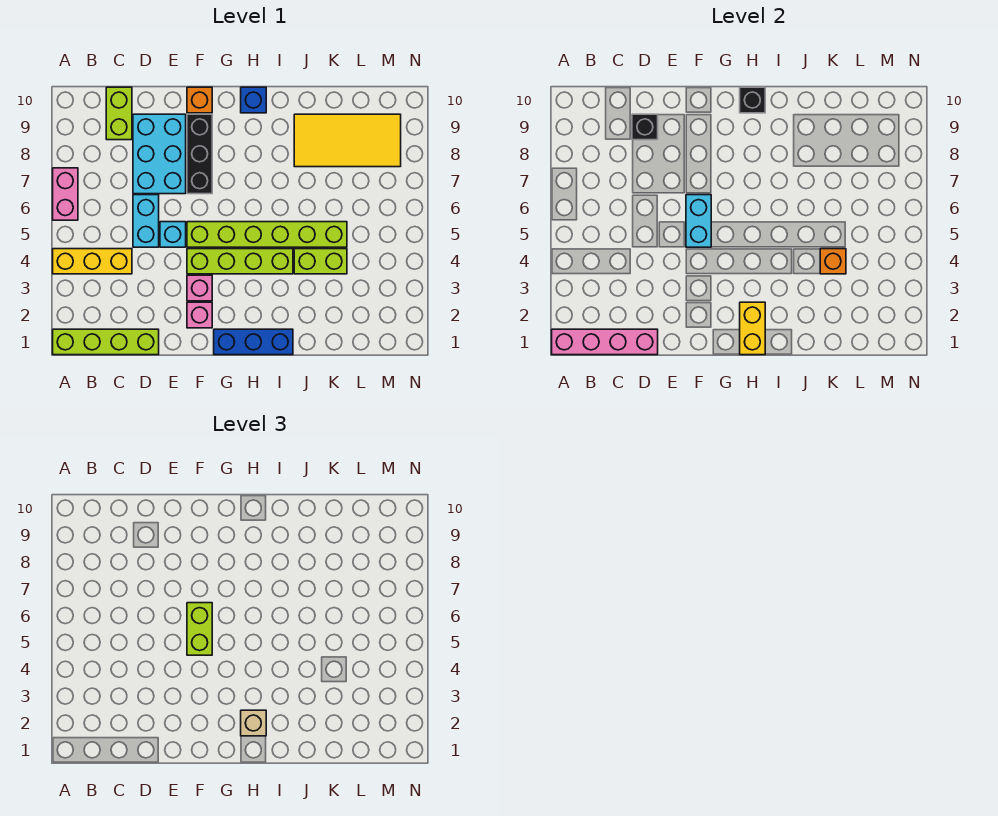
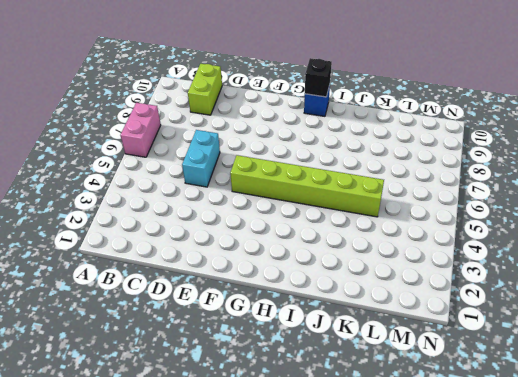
none -> lime 1x4 brick [53,329,159,355]
none -> yellow 1x3 brick [53,249,132,274]
none -> cyan 2x3 brick [133,114,186,194]

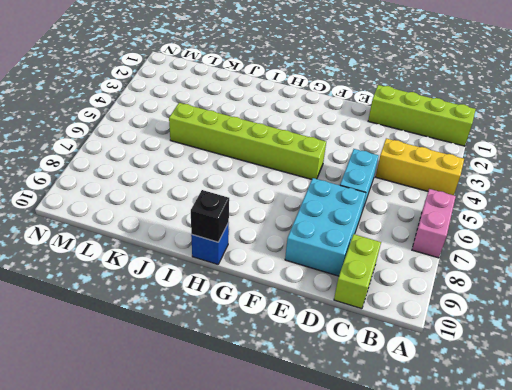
none -> cyan 1x1 brick [160,222,186,247]
none -> pink 1x1 brick [187,302,212,328]
none -> pink 1x1 brick [187,275,212,301]

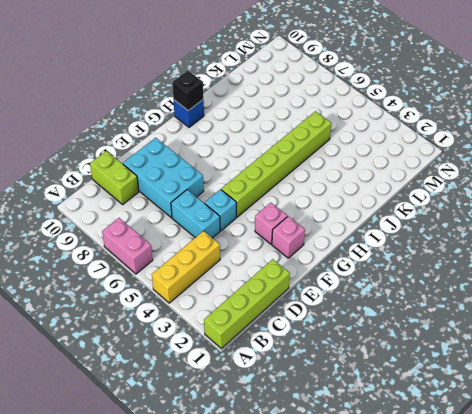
none -> lime 1x4 brick [187,249,293,274]
none -> black 1x3 brick [187,114,212,194]
none -> orange 1x1 brick [187,87,212,113]

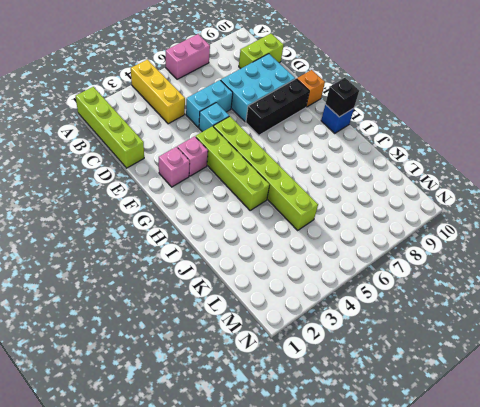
none -> blue 1x3 brick [214,329,293,355]
none -> lime 1x2 brick [294,249,347,274]
none -> yellow 2x4 tile [294,114,401,167]

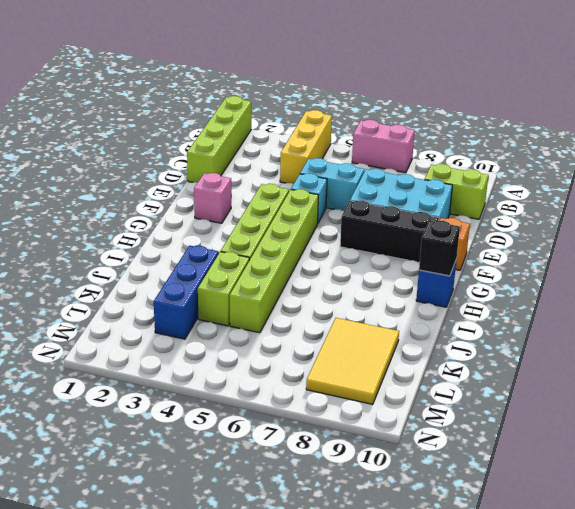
blue 1x3 brick [154,246,219,339] -> blue 1x3 brick moved to [214,329,293,355]
yellow 2x3 tile [306,318,399,404] -> yellow 2x4 tile [294,114,401,167]
none -> pink 1x1 brick [187,275,212,301]
none -> pink 1x4 brick [552,329,658,355]
none -> black 1x1 brick [632,114,658,140]

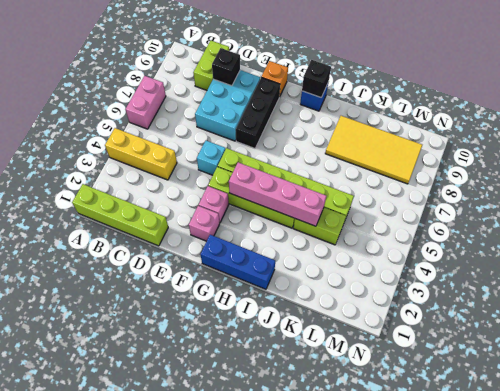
pink 1x4 brick [229,162,326,226] -> pink 1x4 brick moved to [552,329,658,355]
none -> cyan 1x2 brick [133,195,159,247]
none -> cyan 1x2 brick [686,195,711,247]
none -> yellow 1x2 brick [740,302,765,355]

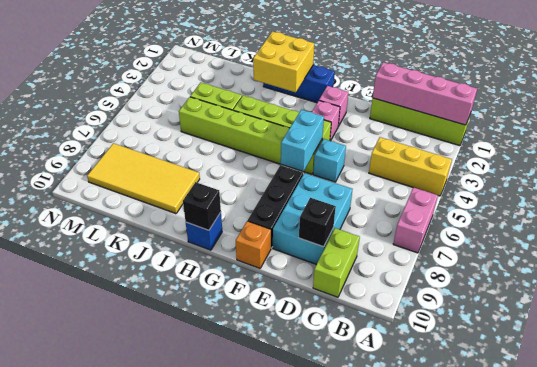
yellow 2x2 brick [253,32,314,92] -> yellow 1x2 brick [740,302,765,355]
none -> cyan 1x2 brick [133,195,159,247]
none -> orange 1x1 brick [820,249,846,274]
none -> lime 1x2 brick [187,603,212,655]

